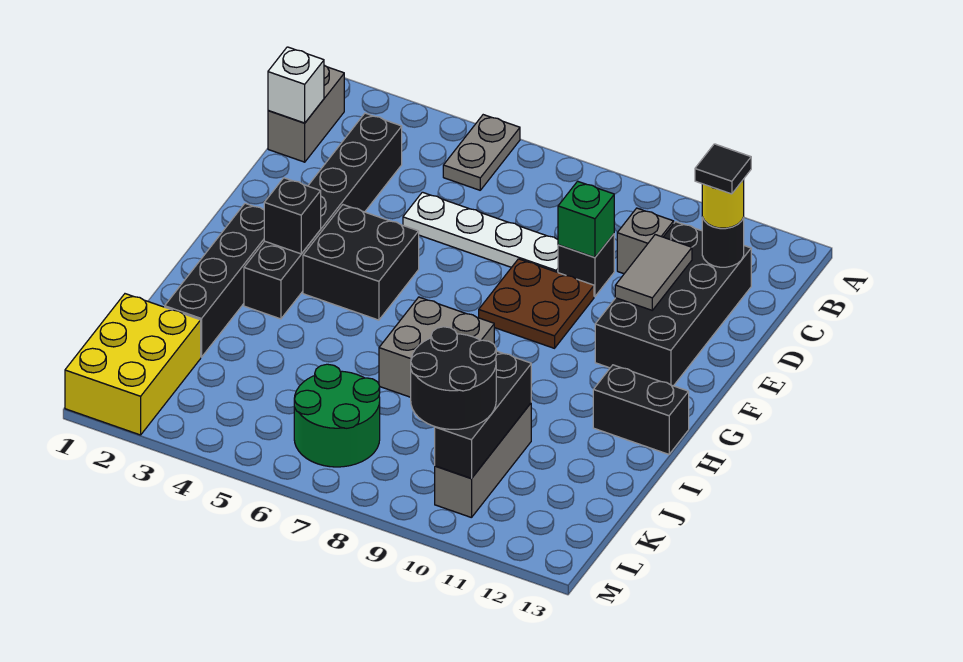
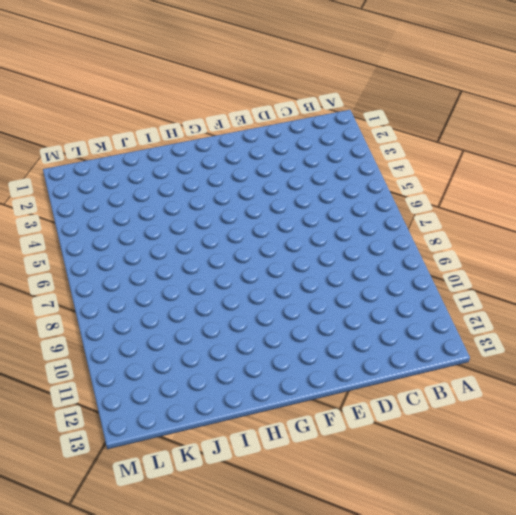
none -> grey 1x2 plate [443,115,520,190]
none -> grey 1x2 brick [268,65,344,162]
none -> black 1x6 brick [244,113,402,319]

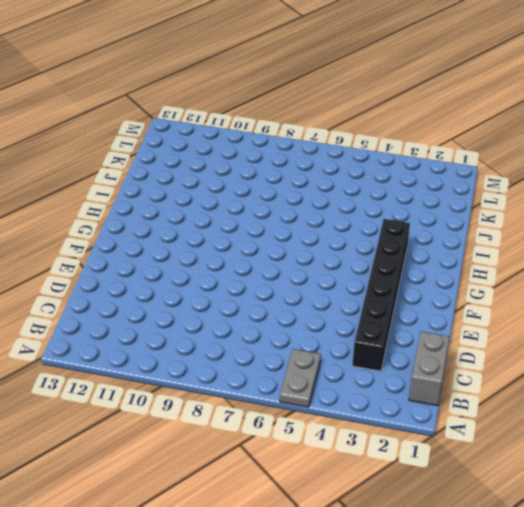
none -> grey 1x1 brick [617,208,674,274]
none -> black 2x4 brick [595,222,751,386]
none -> white 1x4 plate [403,192,558,272]

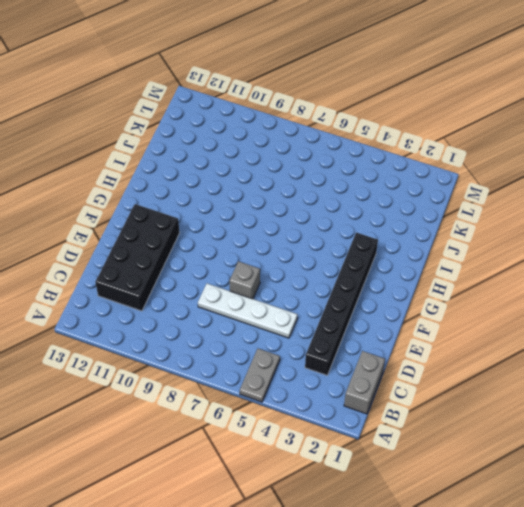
grey 1x1 brick [229,261,260,299] -> grey 1x1 brick moved to [617,208,674,274]
none -> black 1x1 brick [558,234,614,296]
none -> brown 2x2 plate [479,259,594,348]
none -> black 2x2 brick [303,205,419,320]

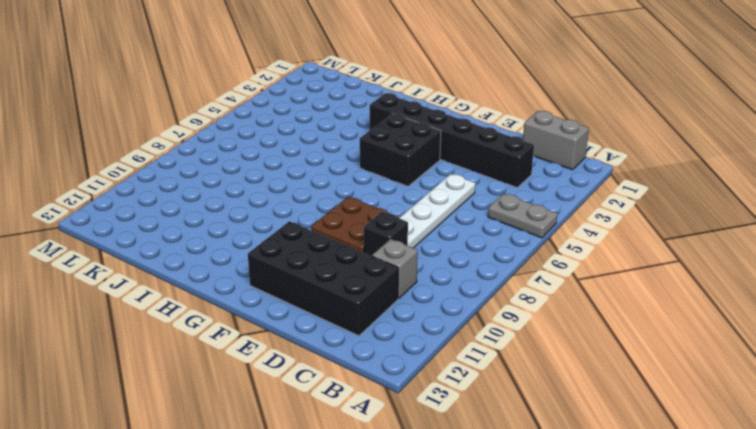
none -> black 1x4 brick [165,203,264,357]
none -> grey 2x2 brick [379,297,494,397]
none -> black 1x2 brick [593,365,689,454]

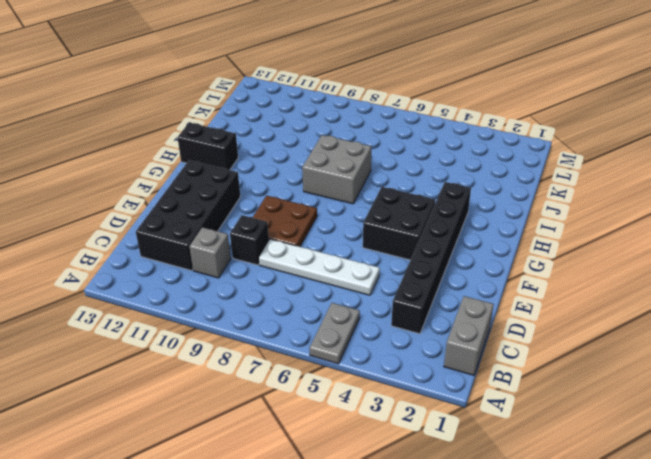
none -> black 1x4 brick [165,203,264,357]
none -> grey 1x3 brick [435,403,531,518]
none -> yellow 2x3 brick [65,294,201,435]

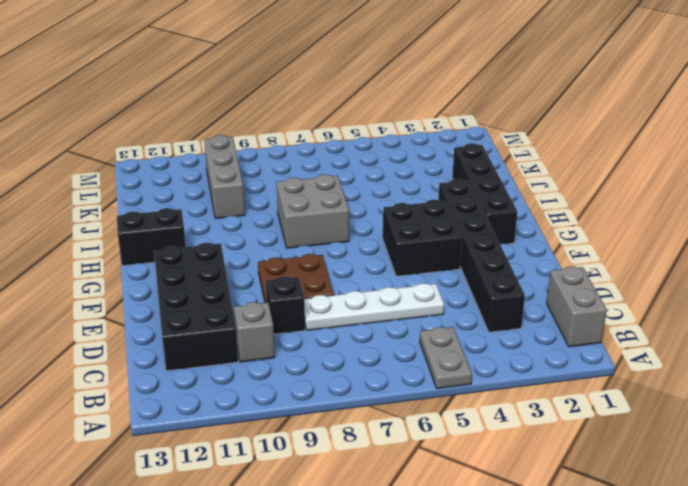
none -> yellow 2x3 brick [65,294,201,435]
none -> green 2x2 round brick [294,364,380,467]
none -> white 1x1 brick [268,47,324,123]

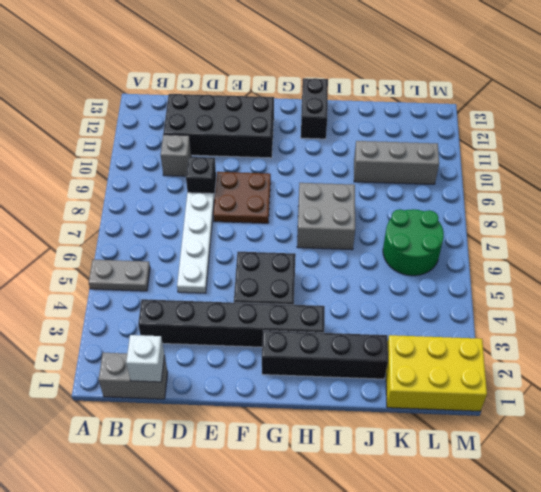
none -> black 1x1 round brick [702,217,744,267]
none -> green 1x1 brick [558,181,614,257]
none -> grey 1x2 tile [615,235,692,310]

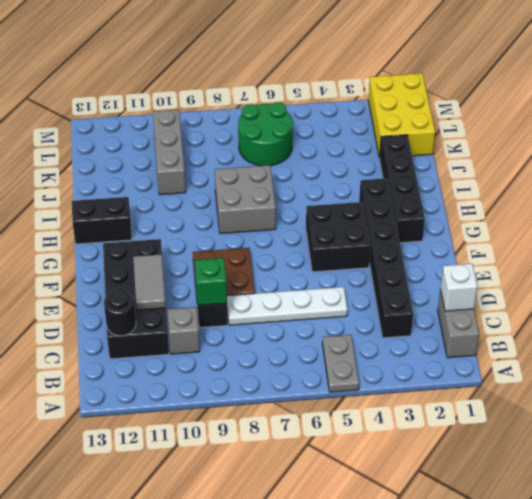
none -> black 1x1 brick [264,178,321,254]
none -> black 1x3 brick [435,351,531,479]
none -> yellow 1x1 round brick [702,179,744,228]

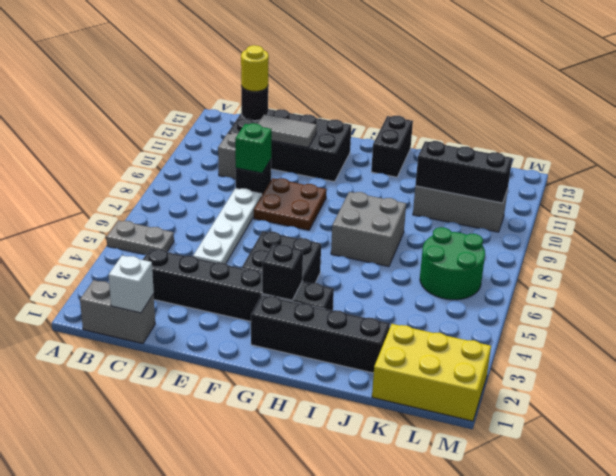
none -> black 2x2 round brick [411,327,496,429]
none -> black 1x1 tile [695,144,751,194]

